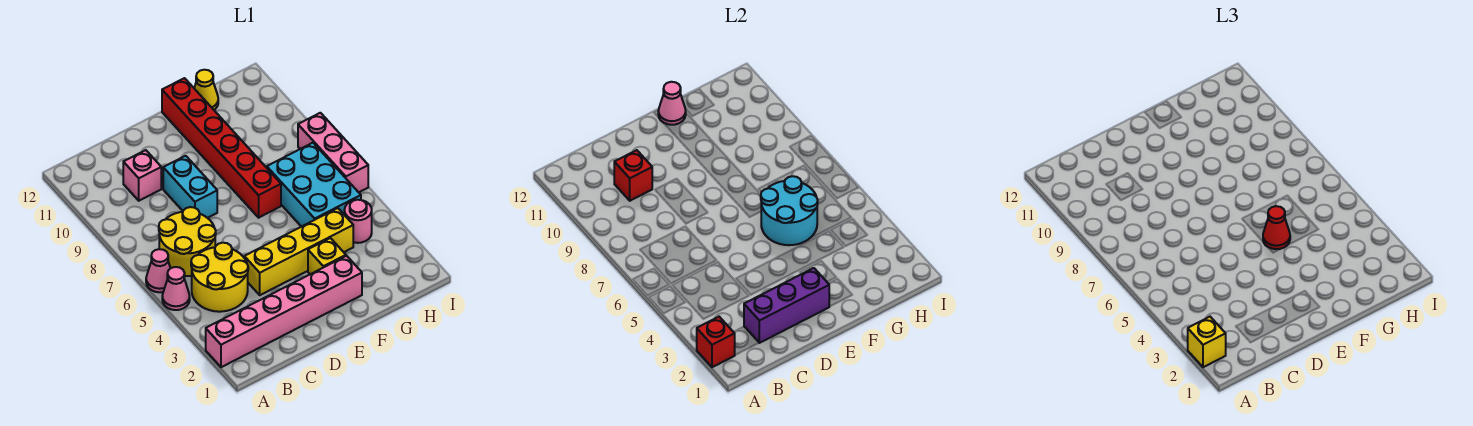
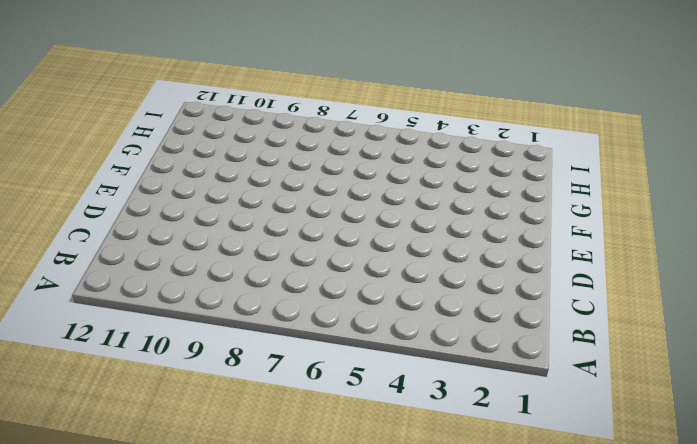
none -> pink 1x6 brick [206,256,362,367]
none -> pink 1x1 cone [162,267,190,310]
none -> pink 1x1 cone [146,249,171,292]

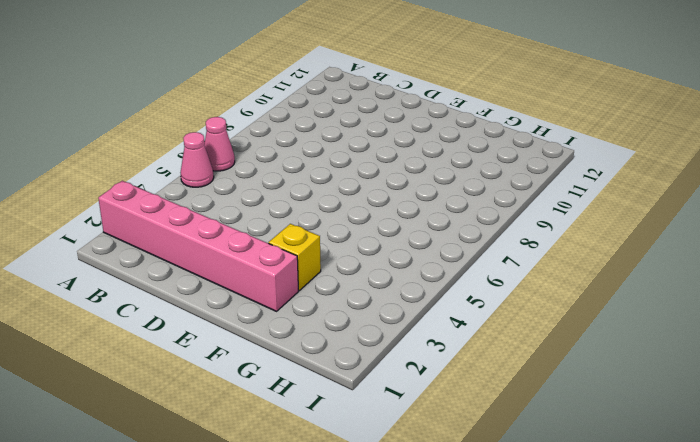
none -> yellow 2x2 round brick [191,243,248,312]
none -> yellow 2x2 round brick [159,207,216,276]
none -> pink 1x1 brick [123,150,161,201]

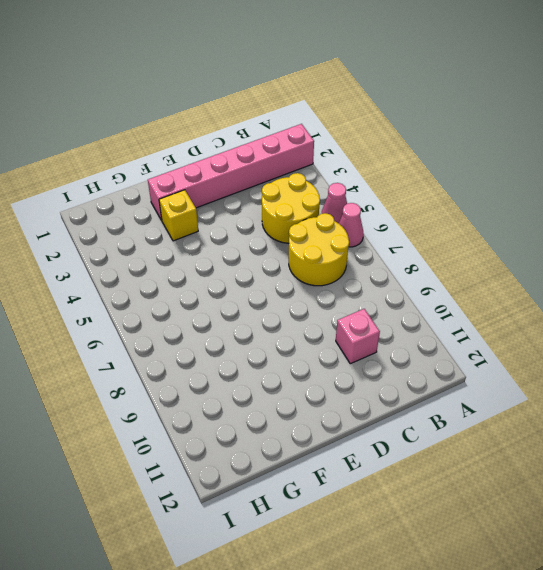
none -> yellow 1x4 brick [244,208,353,295]
none -> cyan 1x2 brick [163,156,217,218]
none -> red 1x6 brick [162,78,281,218]

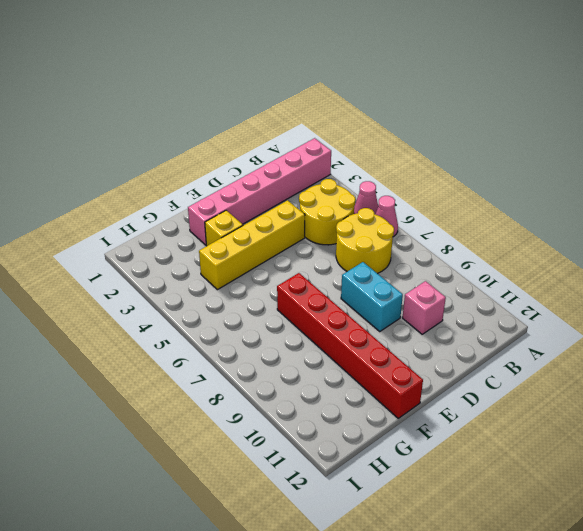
none -> cyan 2x3 brick [267,143,361,227]
none -> yellow 1x1 cone [194,70,218,110]
none -> pink 1x1 round brick [344,200,372,243]

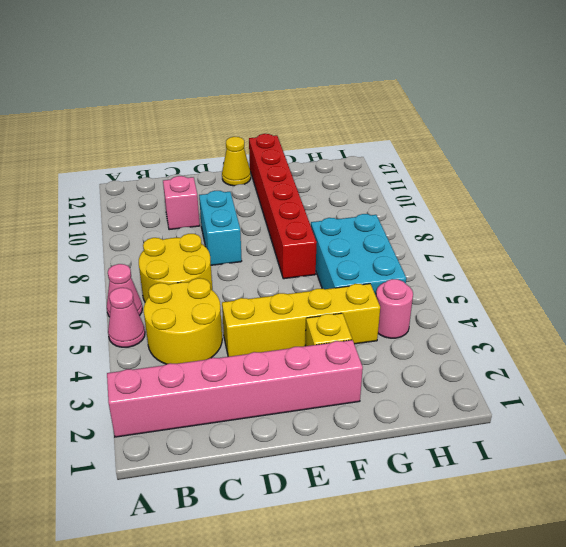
yellow 1x1 cone [222,137,251,186] -> yellow 1x1 cone moved to [194,70,218,110]
none -> pink 1x3 brick [298,113,368,192]
none -> red 1x1 brick [697,317,735,367]
none -> purple 1x3 brick [744,268,829,343]

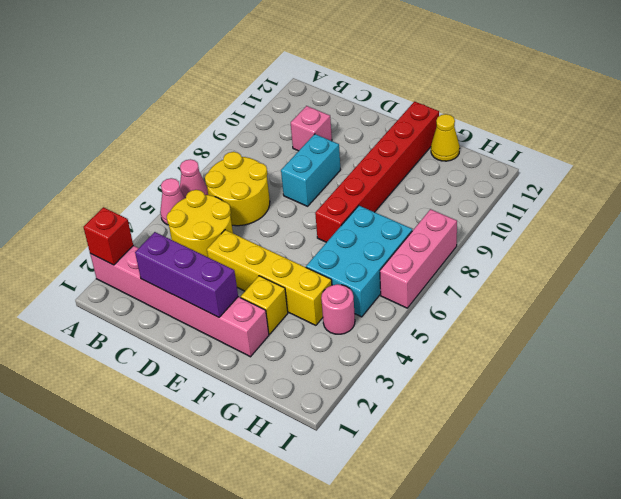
none -> red 1x1 brick [614,150,652,201]
none -> cyan 2x2 round brick [761,176,818,245]
none -> pink 1x1 cone [658,82,686,125]

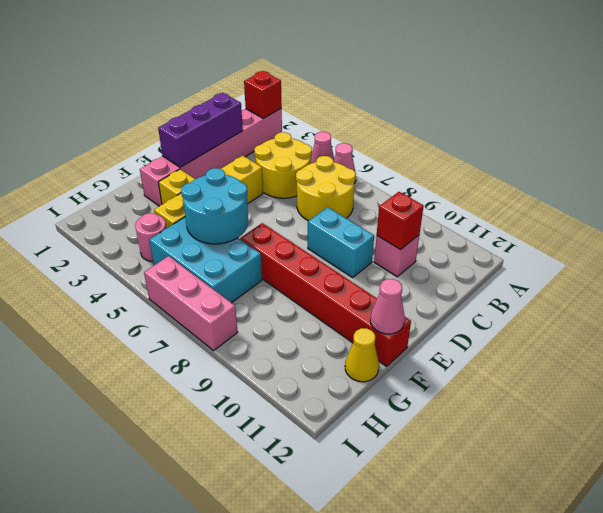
none -> yellow 1x1 brick [1188,317,1226,367]
none -> red 1x1 cone [1263,206,1290,249]

